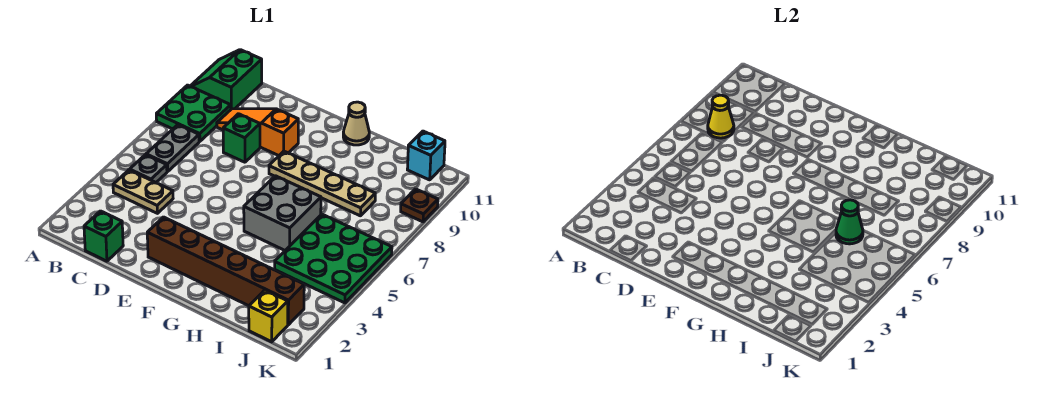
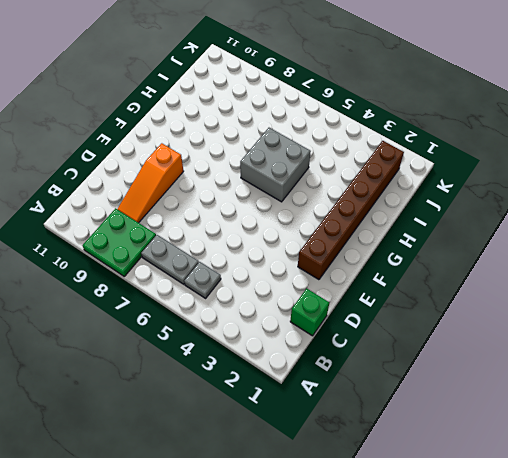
none -> green 2x2 slope [191,50,262,109]
none -> tan 1x2 plate [113,170,173,213]
none -> green 1x1 brick [223,114,260,162]

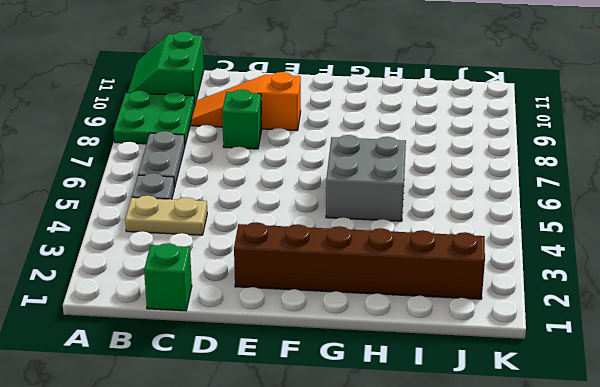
none -> tan 1x4 plate [269,151,375,216]
none -> tan 1x1 cone [343,102,369,145]
none -> green 3x3 plate [275,214,392,303]

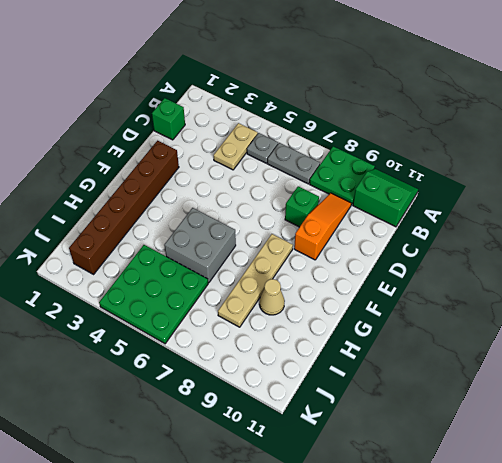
tan 1x1 cone [259,279,285,315] -> tan 1x1 cone moved to [343,102,369,145]
none -> yellow 1x1 brick [249,290,288,342]
none -> cyan 1x1 brick [407,131,445,180]
none -> brown 1x1 plate [401,189,438,222]

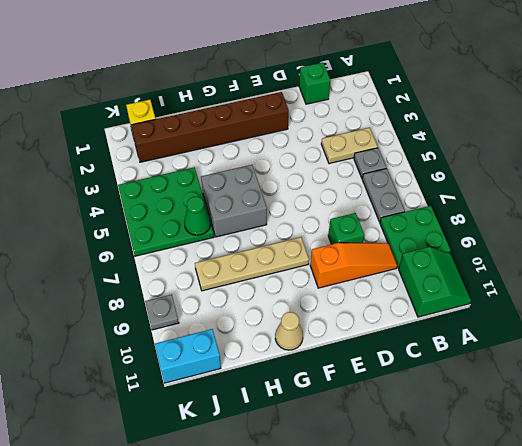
cyan 1x2 brick [155,329,221,383] -> cyan 1x1 brick [407,131,445,180]
grey 1x1 plate [145,295,179,330] -> brown 1x1 plate [401,189,438,222]
none -> yellow 1x1 cone [708,95,734,138]

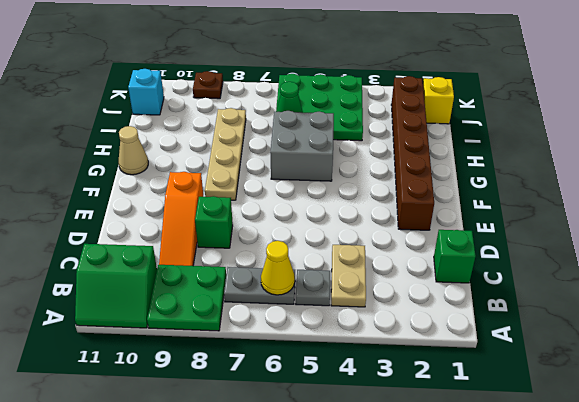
yellow 1x1 cone [261,241,295,295] -> yellow 1x1 cone moved to [708,95,734,138]

